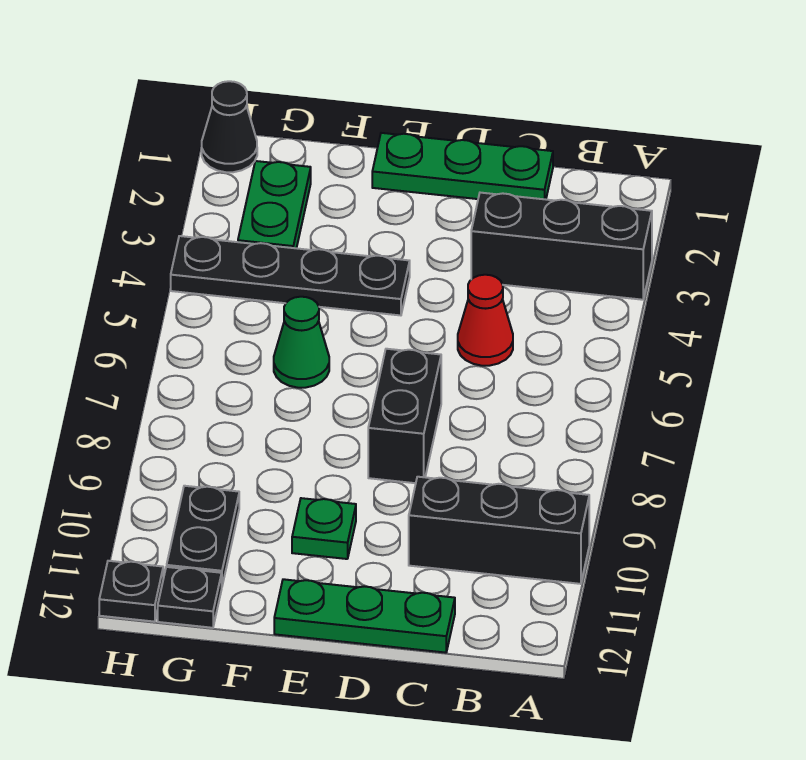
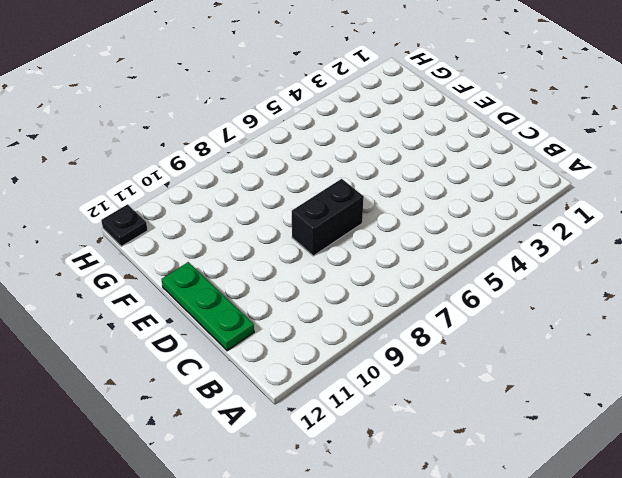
none -> black 1x3 brick [471,193,652,300]
none -> black 1x3 brick [409,477,589,584]
none -> green 1x3 plate [372,133,553,199]

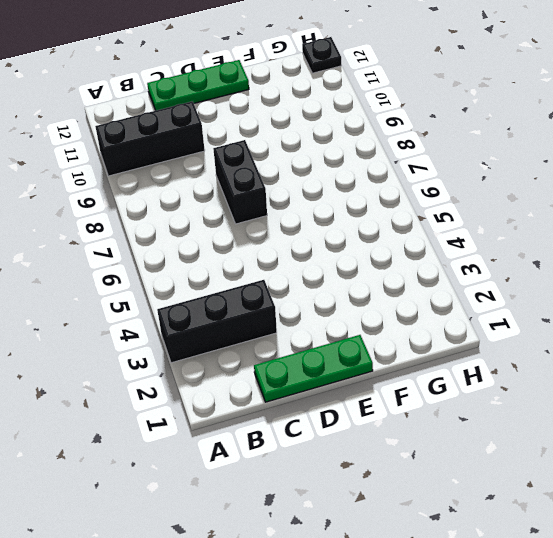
none -> red 1x1 cone [458,275,513,366]
none -> black 1x4 plate [171,236,410,315]
none -> green 1x1 plate [292,498,356,559]

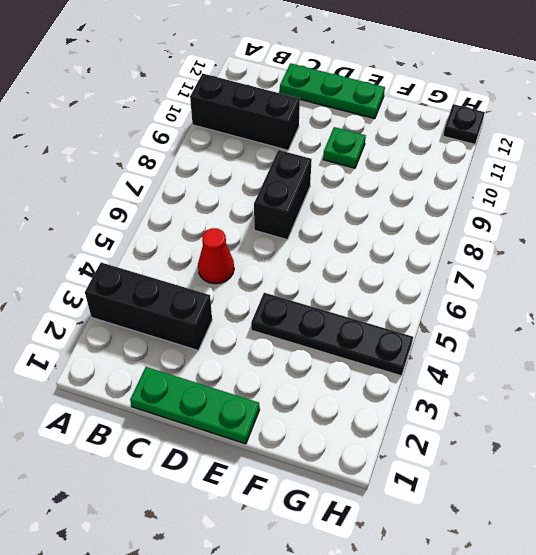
none -> green 1x1 cone [274,297,329,388]
none -> green 1x2 plate [238,161,311,248]
none -> black 1x2 plate [167,486,239,585]

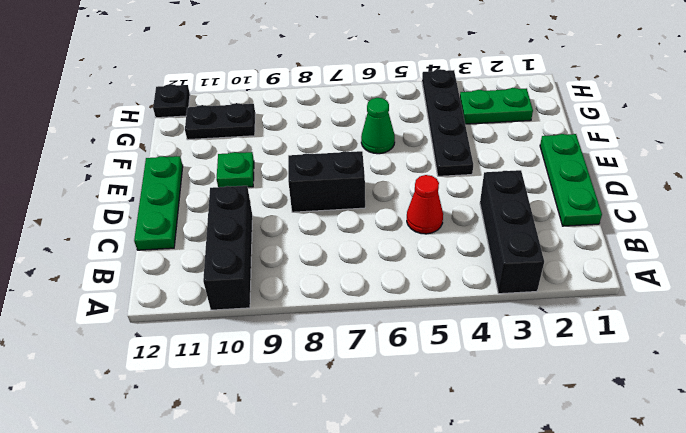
none -> black 1x1 plate [158,567,222,628]
none -> black 1x1 cone [202,81,257,172]

